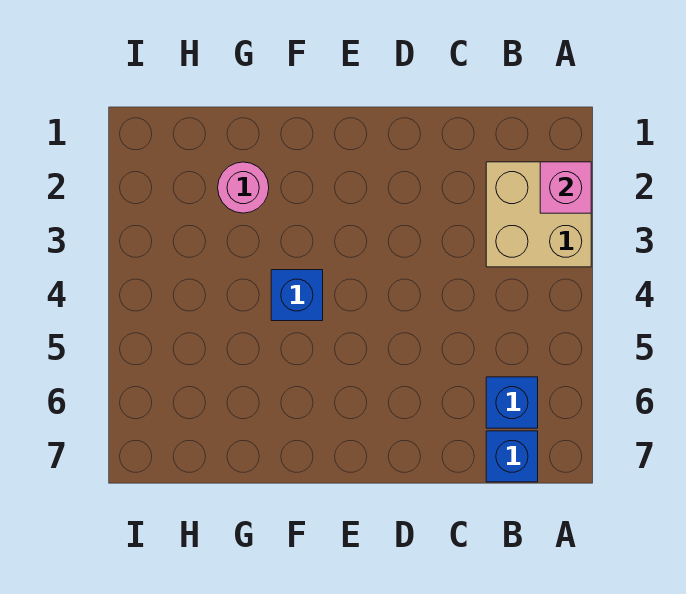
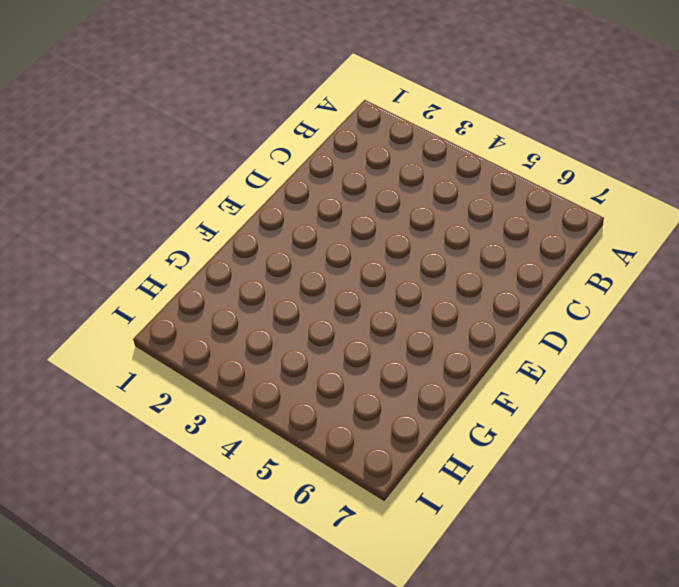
none -> tan 2x2 brick [486,162,591,267]
none -> blue 1x1 brick [486,377,538,428]

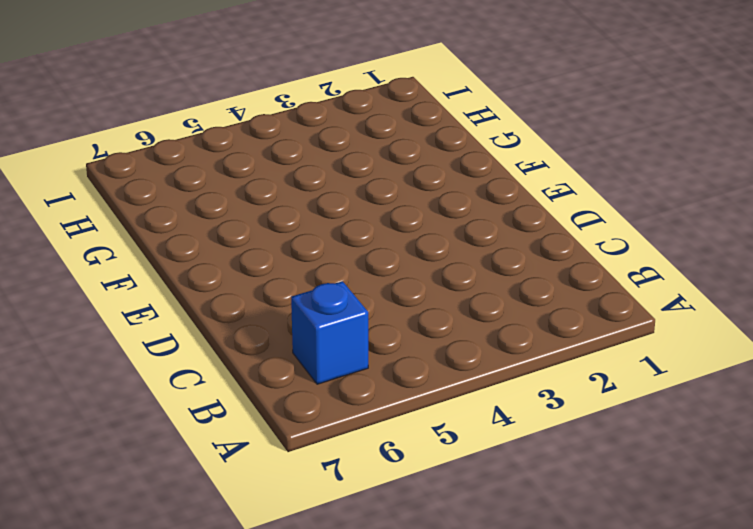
none -> tan 2x2 brick [486,162,591,267]
none -> blue 1x1 brick [486,431,538,482]

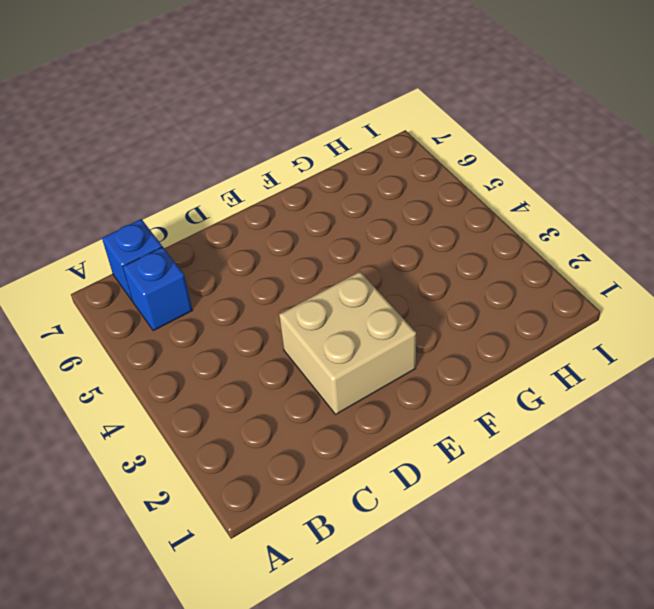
tan 2x2 brick [279,272,416,414] -> tan 2x2 brick moved to [486,162,591,267]
none -> blue 1x1 brick [271,270,323,321]
none -> pink 1x1 round brick [218,162,269,213]

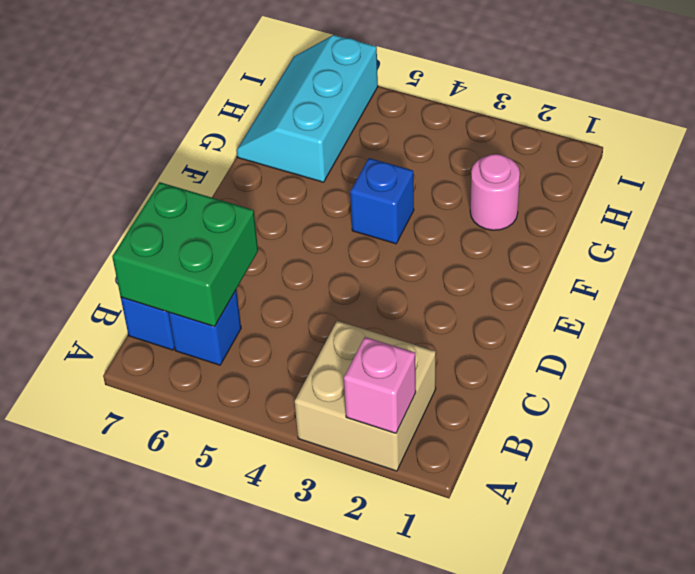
green 2x2 brick [112,182,258,327] -> none
cyan 2x3 slope [236,35,378,182] -> none

